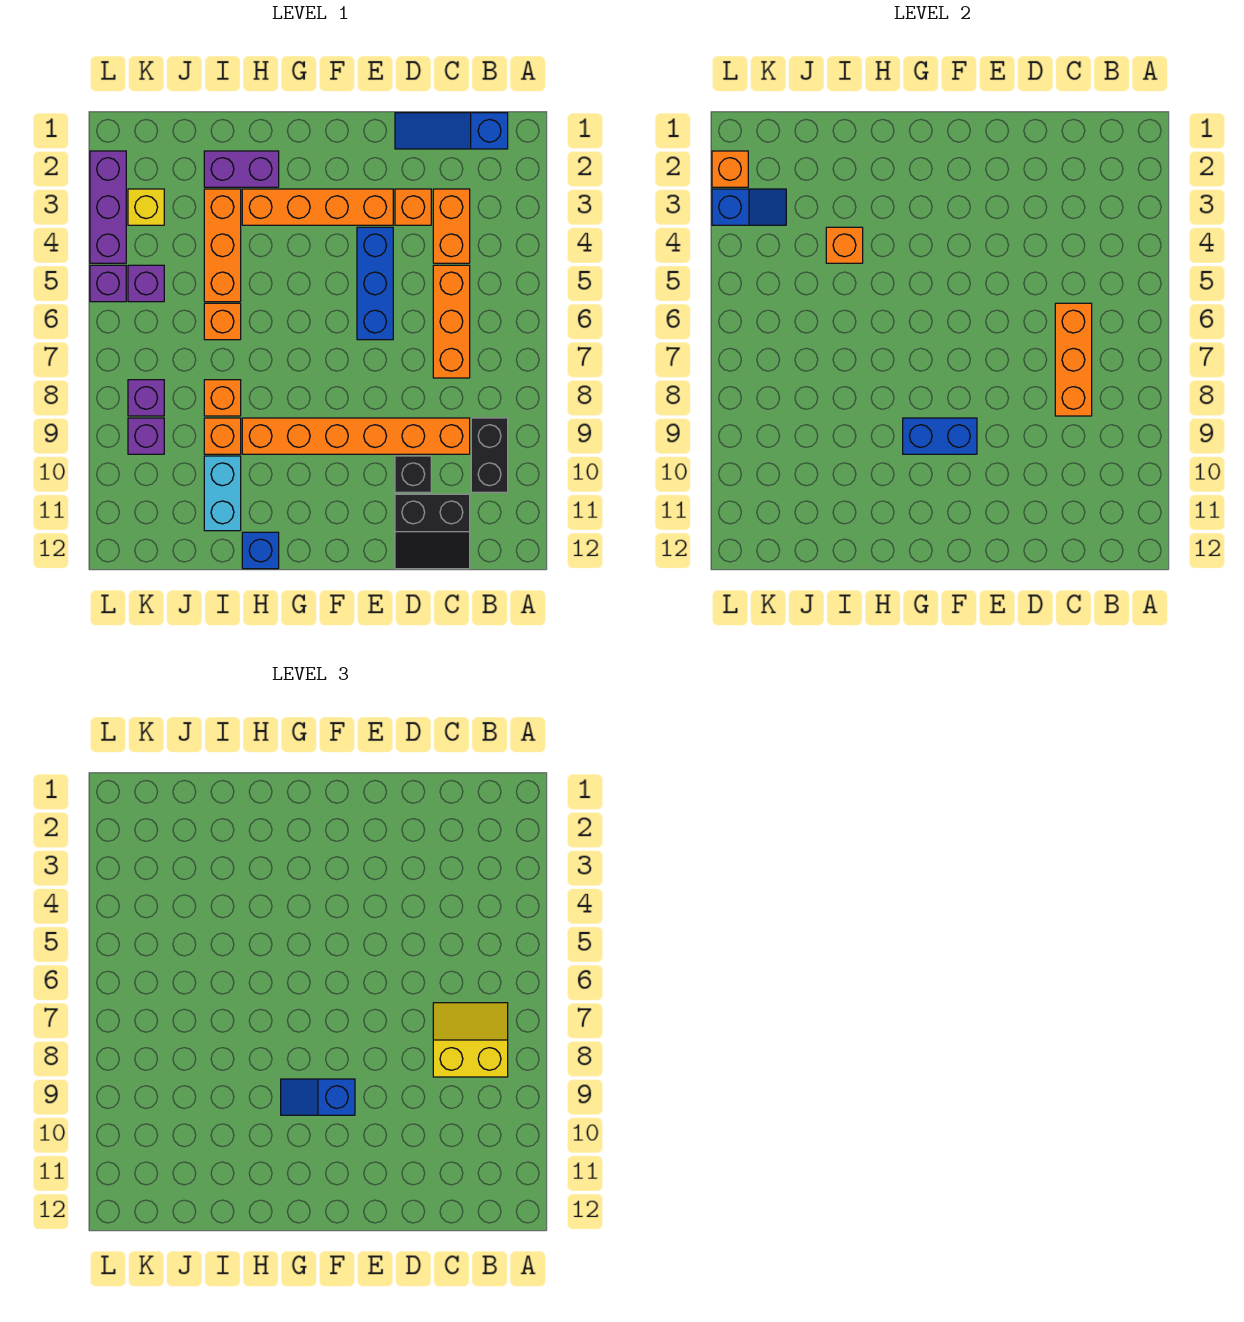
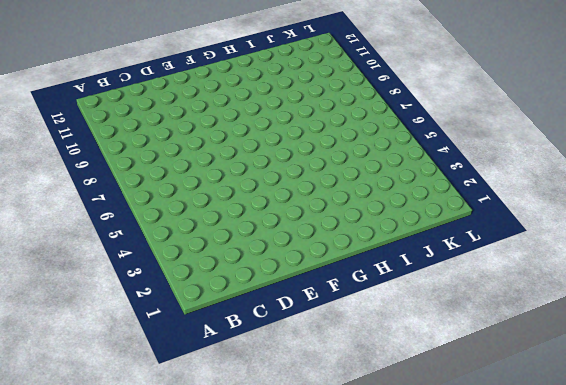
none -> blue 1x3 slope [395,113,508,149]
none -> black 1x2 brick [471,418,508,492]
none -> orange 1x2 brick [433,189,470,263]
none -> orange 1x3 brick [433,265,470,378]

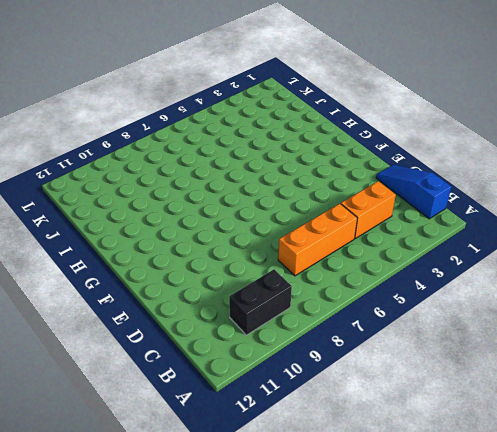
none -> orange 1x6 brick [242,418,470,454]
none -> black 2x2 slope [395,494,470,569]
none -> orange 1x1 brick [395,189,431,225]
none -> black 1x1 brick [395,456,431,492]

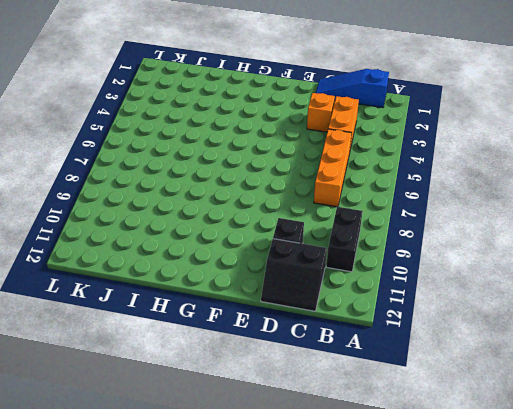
none -> orange 1x6 brick [242,418,470,454]
none -> orange 1x4 brick [242,189,393,225]
none -> blue 1x3 brick [357,227,393,340]
none -> purple 1x2 brick [204,151,279,187]

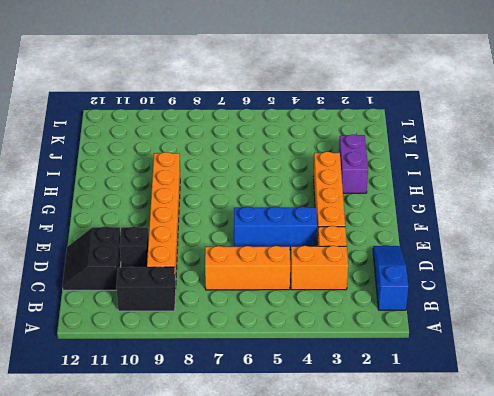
none -> blue 1x1 brick [242,532,279,569]
none -> orange 1x3 brick [204,189,241,302]
none -> orange 1x1 brick [204,303,241,340]
none -> orange 1x1 brick [204,380,241,416]

